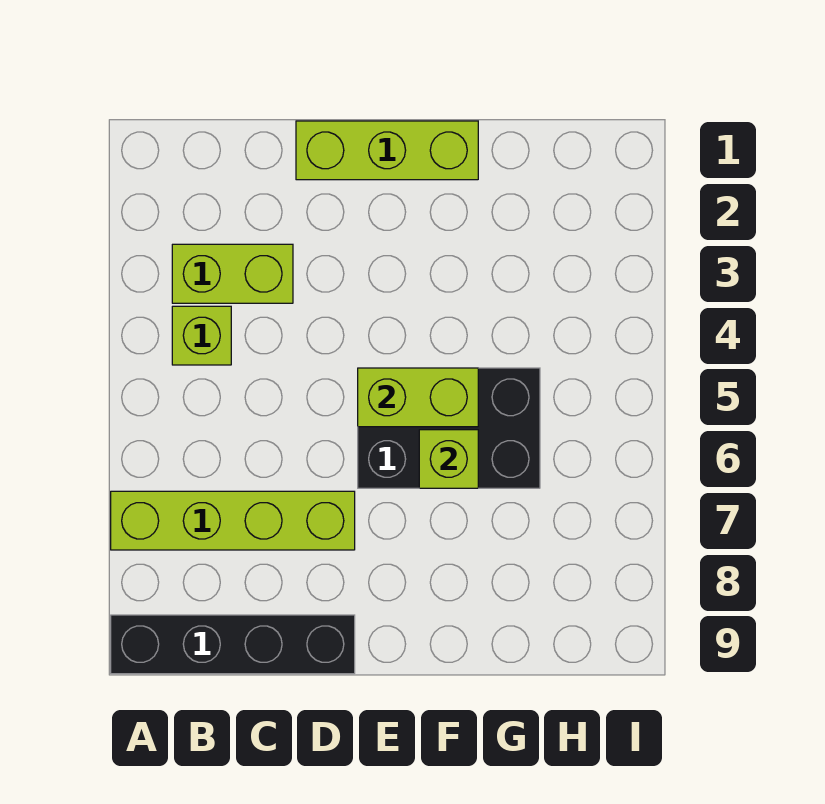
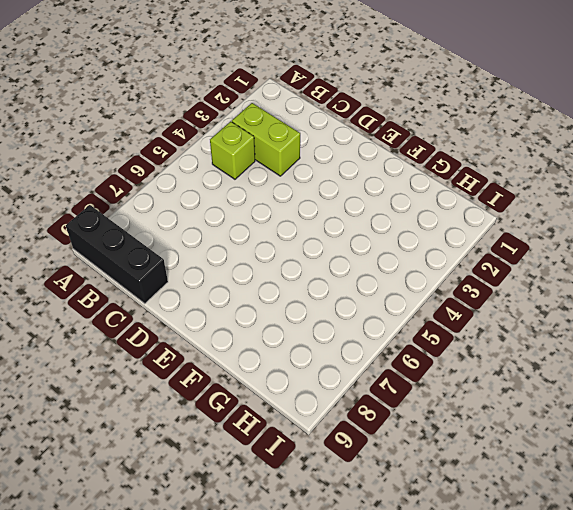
black 1x3 brick [66,205,168,303] -> black 1x4 brick [111,615,355,674]
none -> lime 1x4 brick [111,491,355,550]
none -> lime 1x3 brick [296,121,478,180]

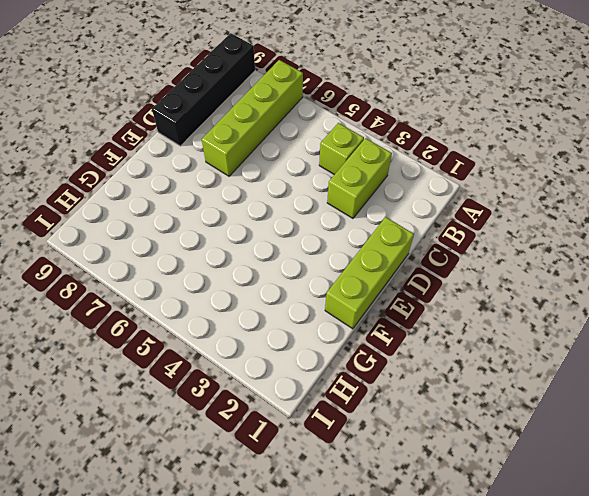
none -> black 2x3 brick [358,368,540,488]
none -> lime 1x2 brick [358,368,478,427]

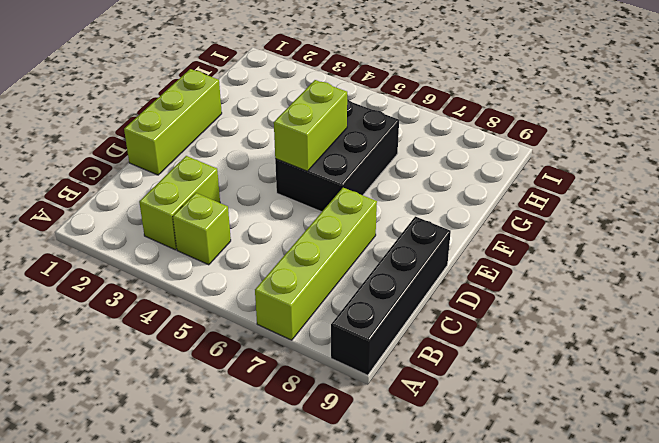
none -> lime 1x1 brick [419,430,478,488]

